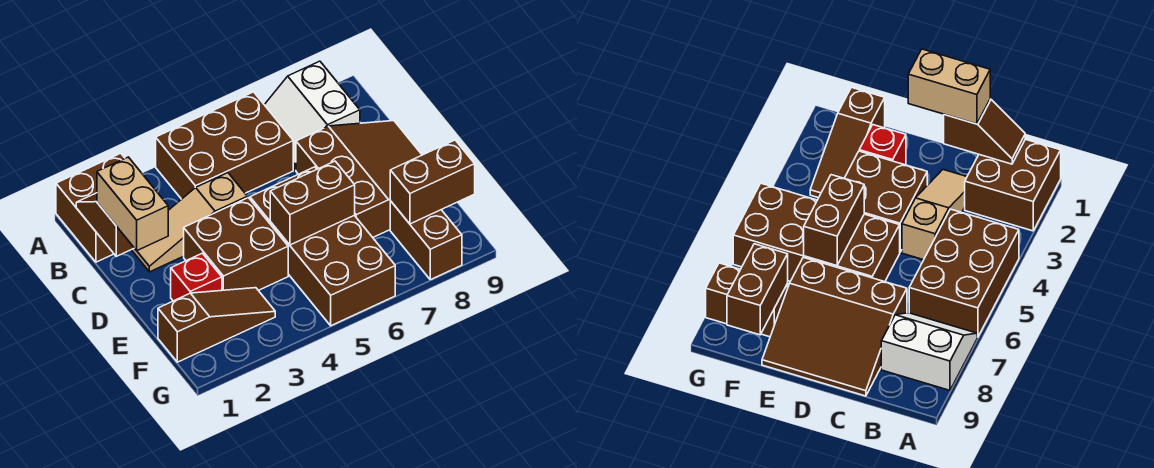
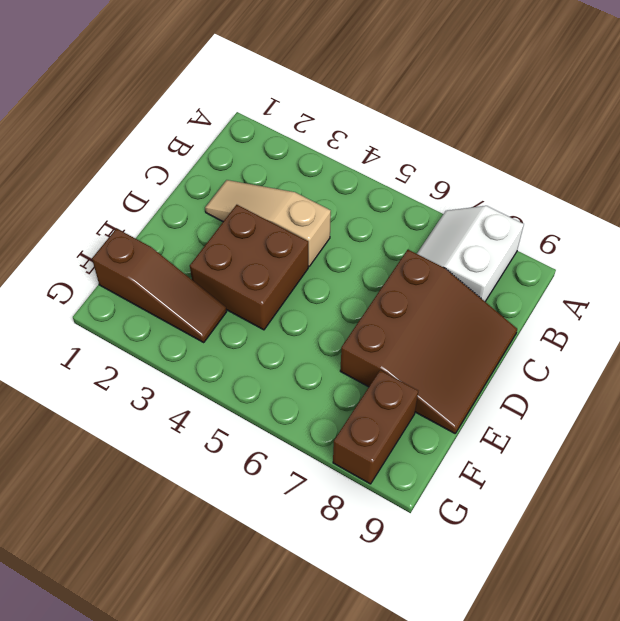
none -> brown 2x2 brick [56,153,125,262]
none -> brown 2x3 brick [156,92,293,199]
none -> brown 2x4 brick [250,167,395,326]

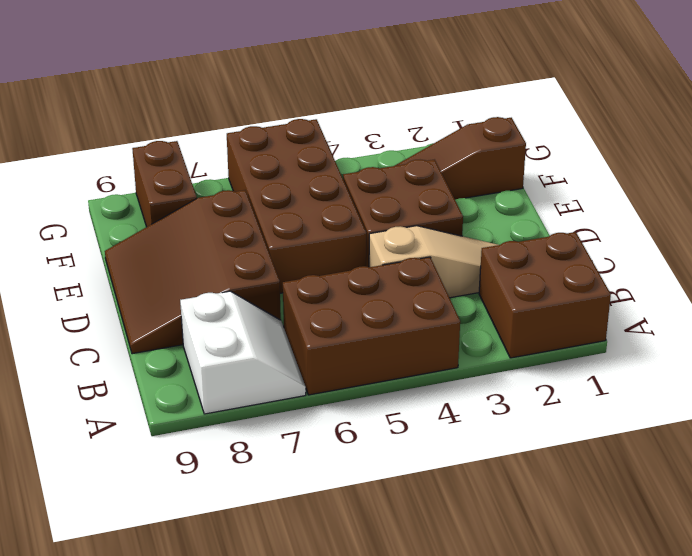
none -> red 1x1 brick [171,253,222,301]
none -> brown 1x2 slope [76,193,134,256]
none -> brown 1x2 brick [270,161,355,245]

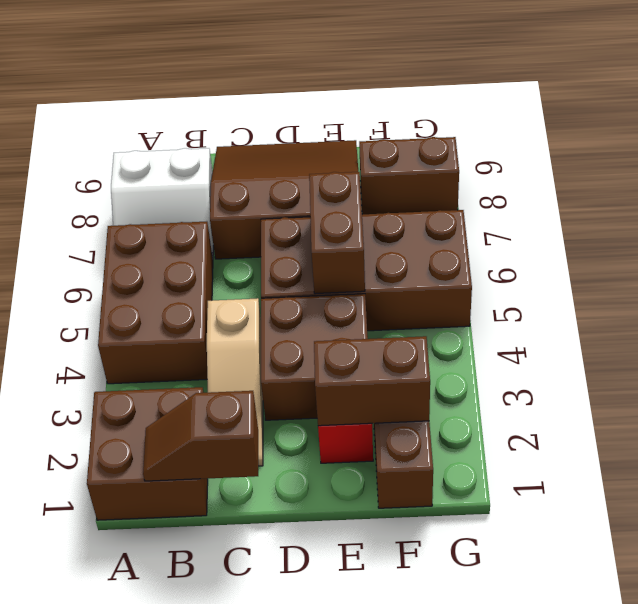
brown 1x2 brick [314,336,430,426] -> brown 1x2 brick turned to [390,140,475,224]
none -> tan 1x2 brick [97,157,168,251]

